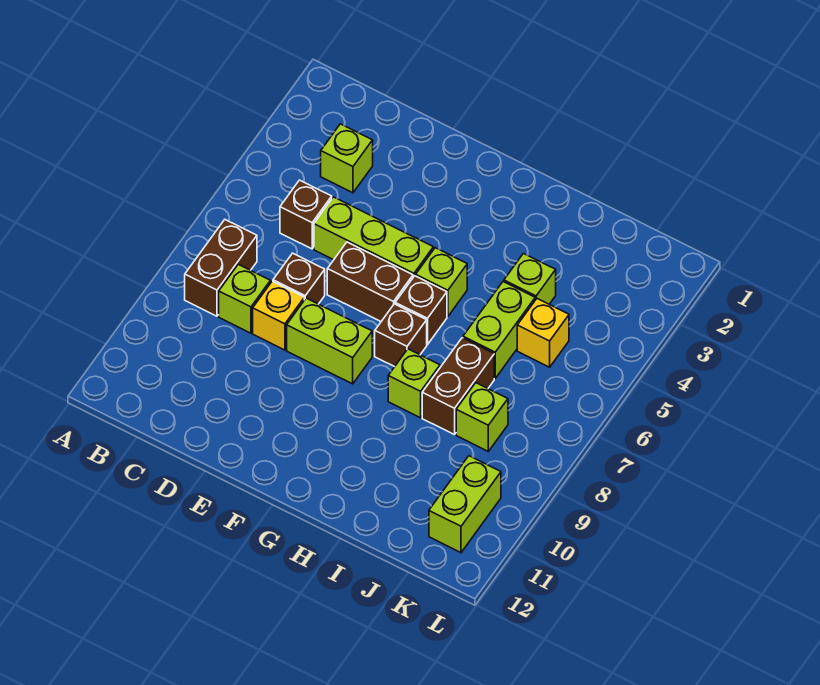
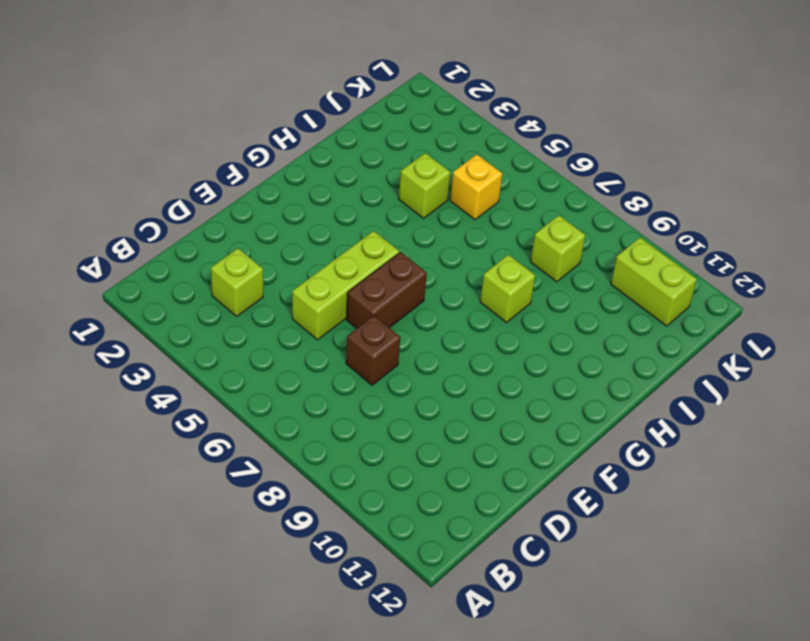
none -> brown 1x2 brick [185,220,257,316]
none -> brown 1x1 brick [280,180,332,249]
none -> lime 1x1 brick [219,264,270,333]

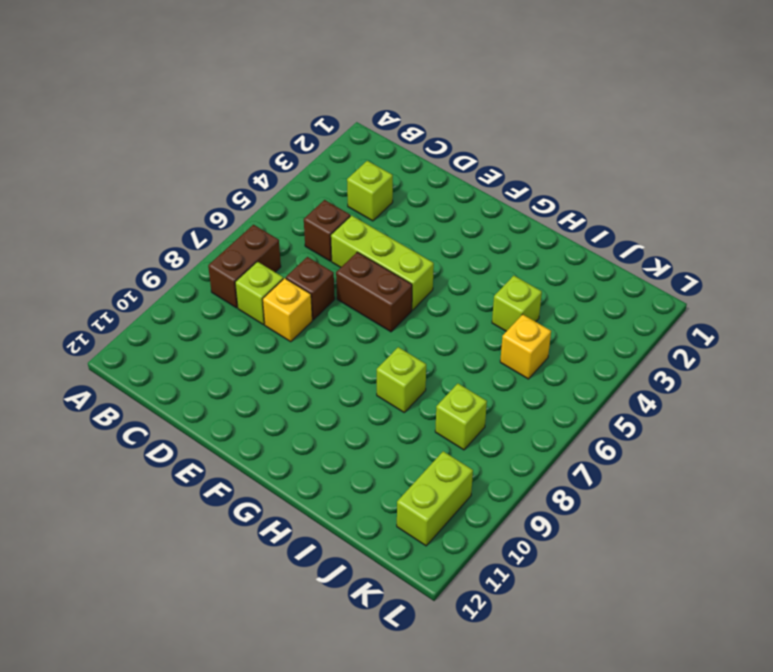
none -> lime 1x2 brick [287,298,372,384]
none -> lime 1x1 brick [416,248,467,317]
none -> brown 1x1 brick [395,276,447,345]

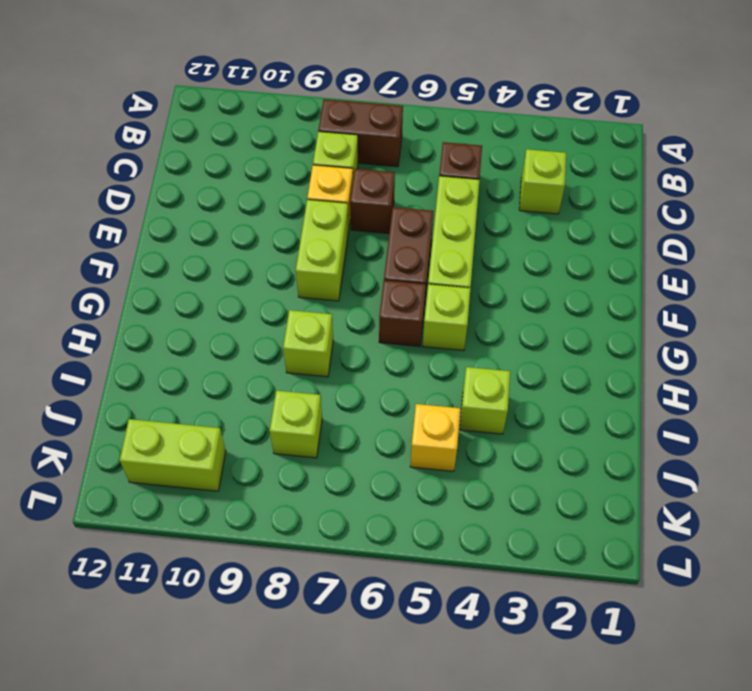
none -> brown 1x1 brick [375,304,427,367]
none -> lime 1x2 brick [463,282,535,378]
none -> brown 1x2 brick [422,338,494,435]

